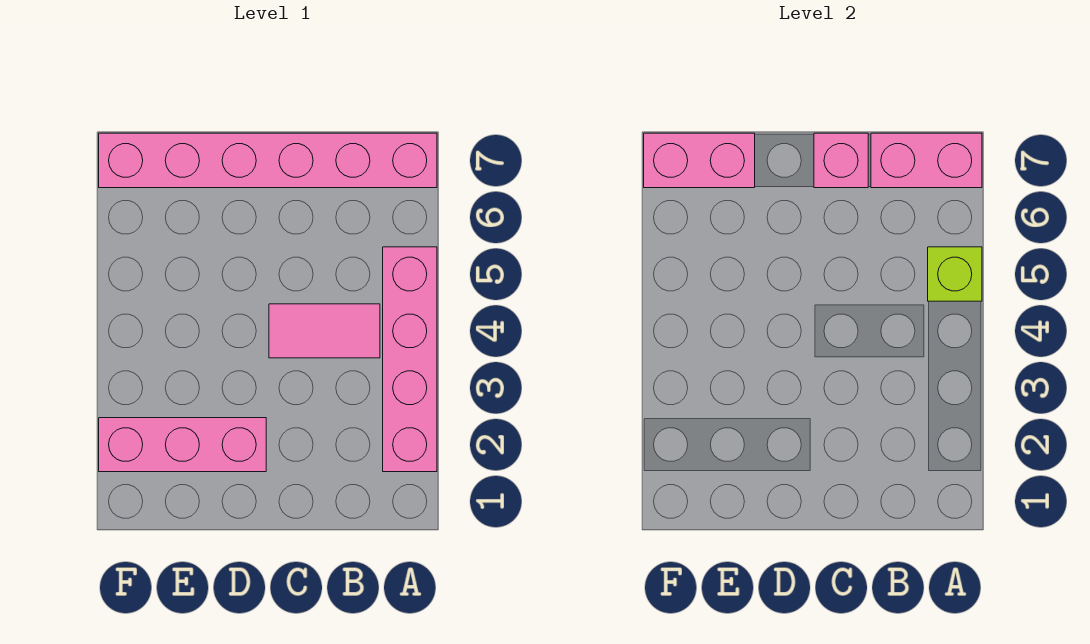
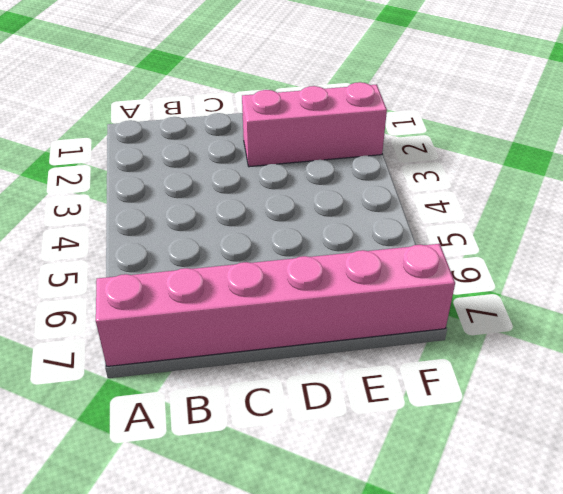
none -> pink 1x4 brick [383,247,437,472]
none -> pink 1x2 tile [269,304,380,358]

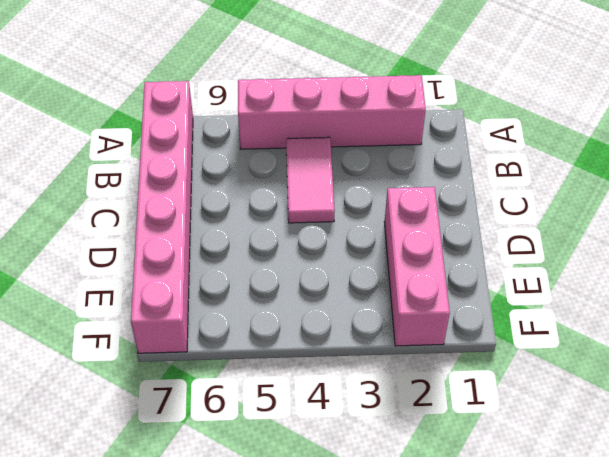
none -> lime 1x1 brick [928,247,982,301]
none -> pink 1x2 brick [871,133,982,188]

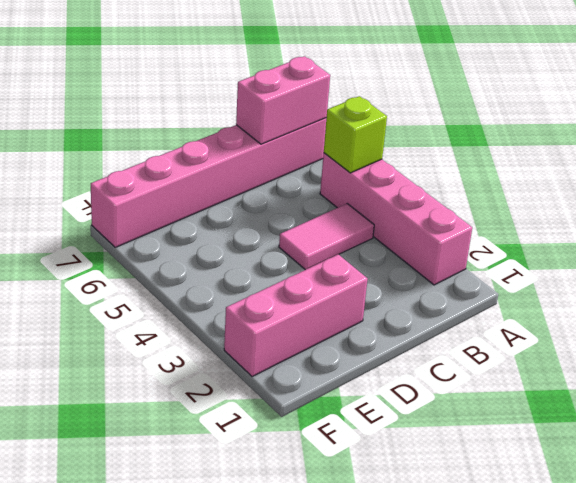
none -> pink 1x1 brick [814,133,868,188]
none -> pink 1x2 brick [644,133,755,188]

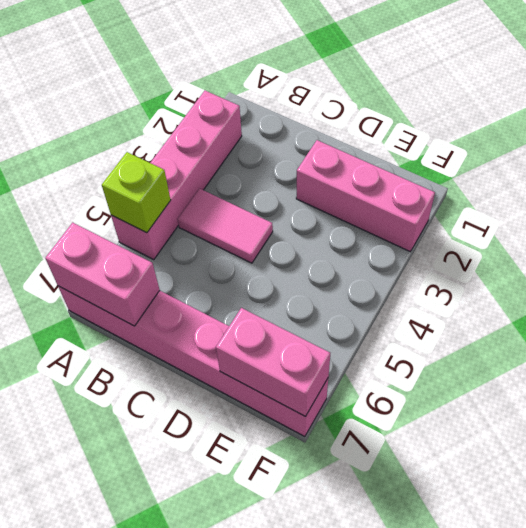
none -> pink 1x1 brick [814,133,868,188]

